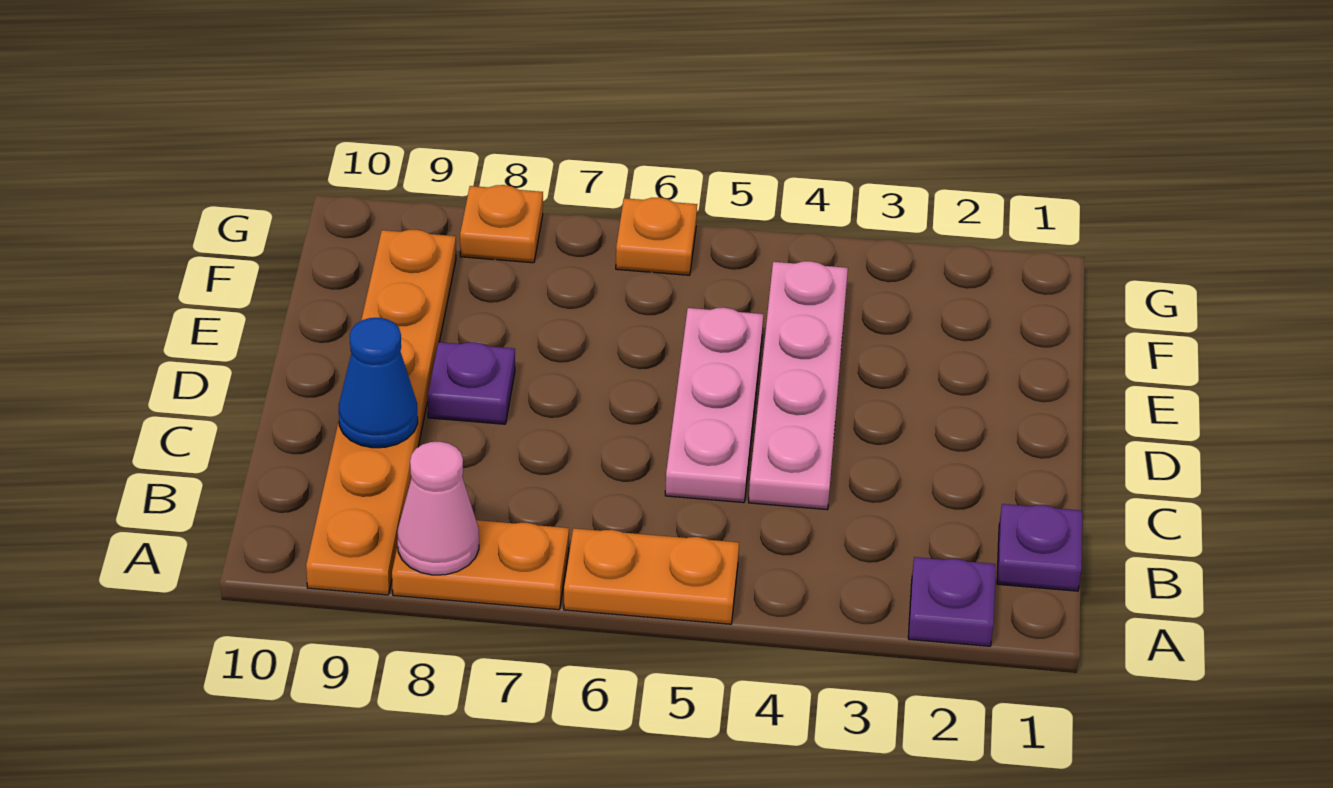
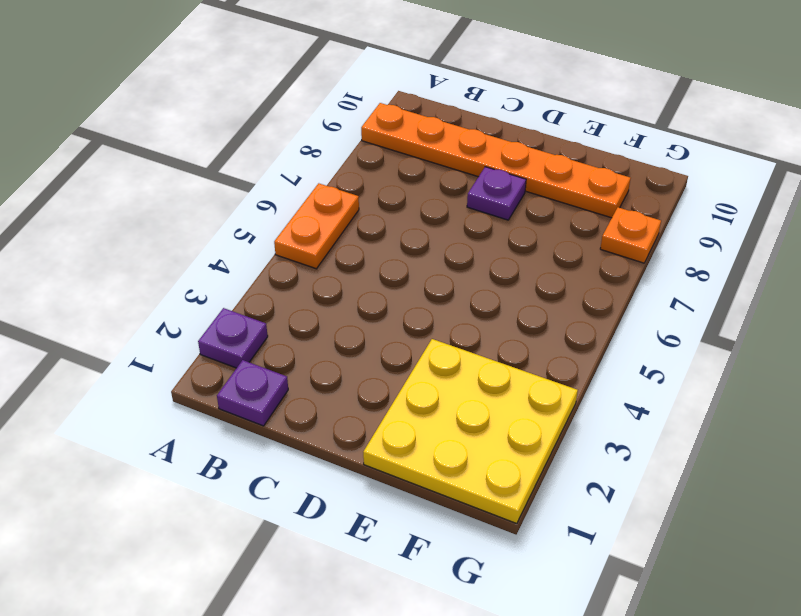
yellow 3x3 plate [363,339,578,524] -> none
none -> orange 1x2 plate [392,520,569,610]
none -> pink 1x4 plate [749,261,848,510]
none -> pink 1x3 plate [665,308,763,503]

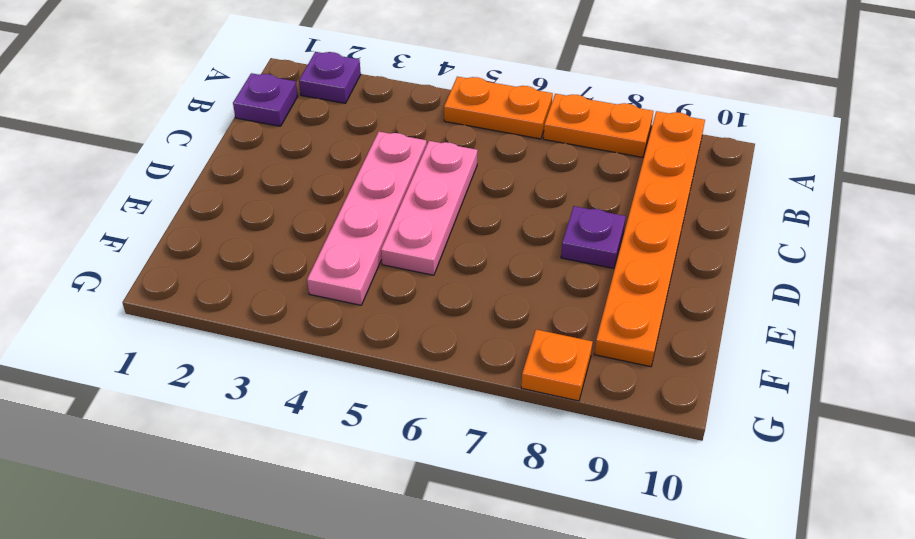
none -> orange 1x1 plate [616,197,697,275]
none -> pink 1x1 cone [397,441,479,575]
none -> blue 1x1 cone [339,318,418,448]

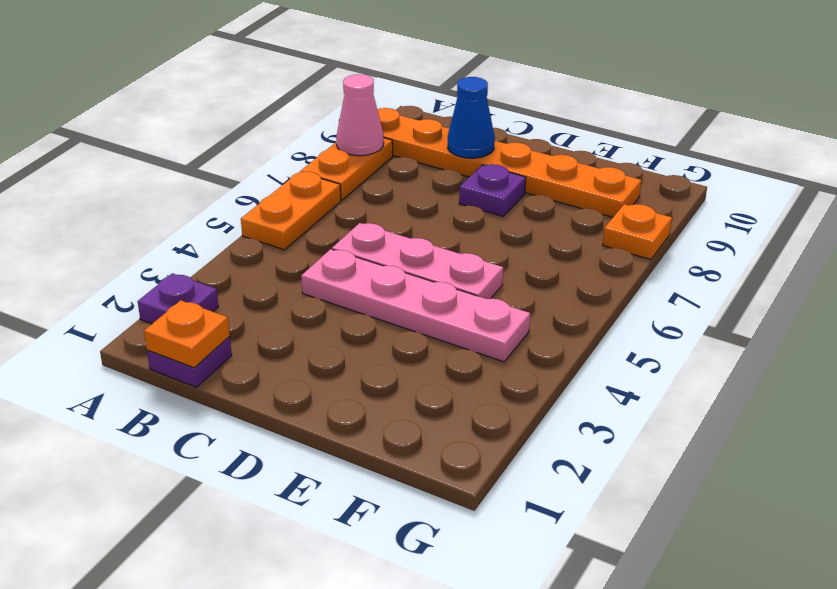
orange 1x1 plate [144,300,230,368] -> orange 1x1 plate moved to [616,197,697,275]

